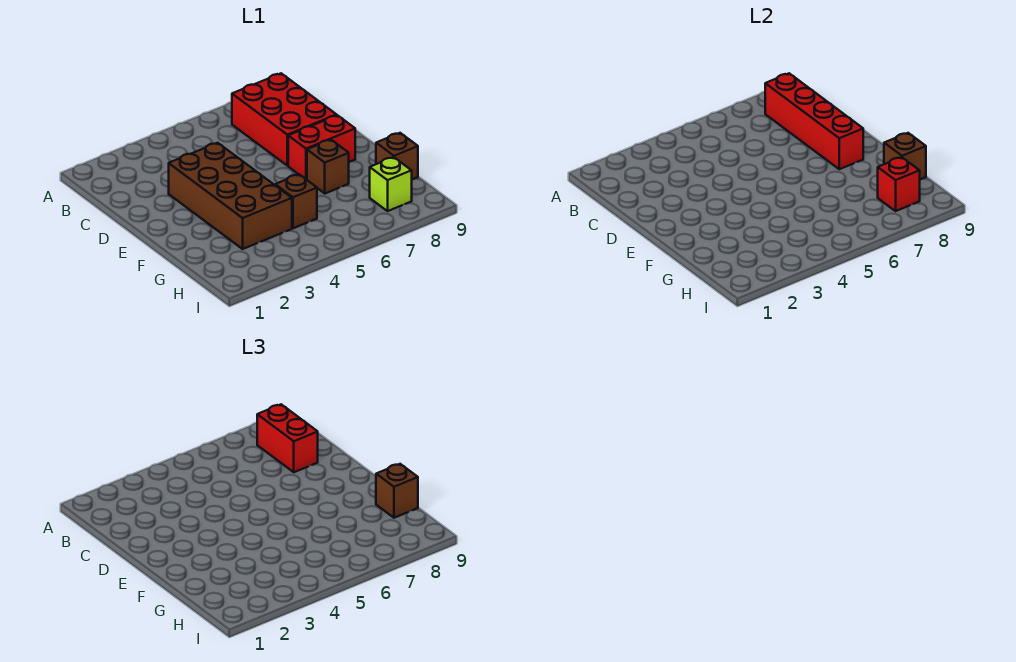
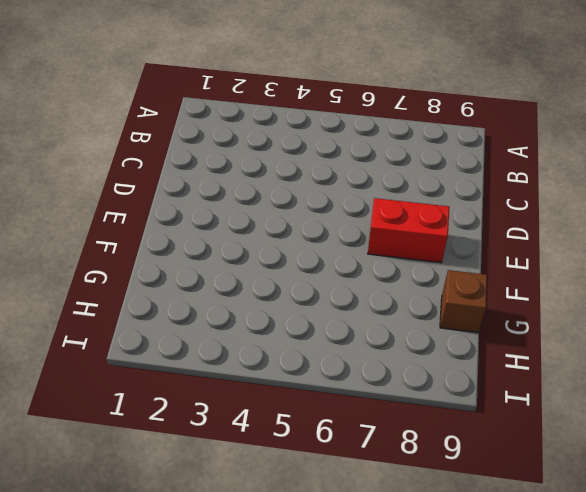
none -> red 2x3 brick [232,73,337,166]
none -> brown 2x4 brick [169,143,292,249]
none -> brown 1x1 brick [307,140,349,193]

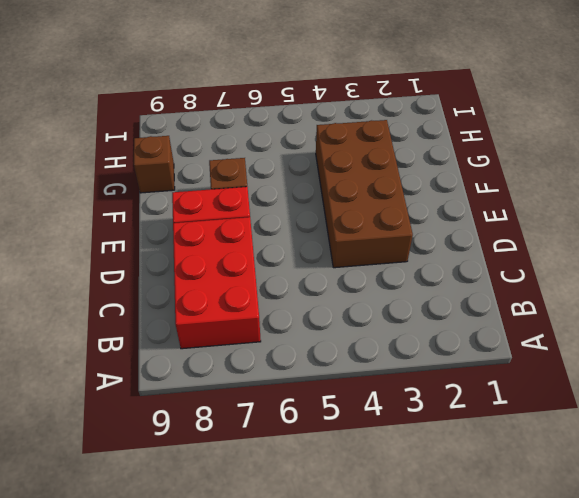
none -> brown 1x1 brick [275,174,317,228]
none -> lime 1x1 brick [370,157,412,211]
none -> red 1x4 brick [765,73,863,169]

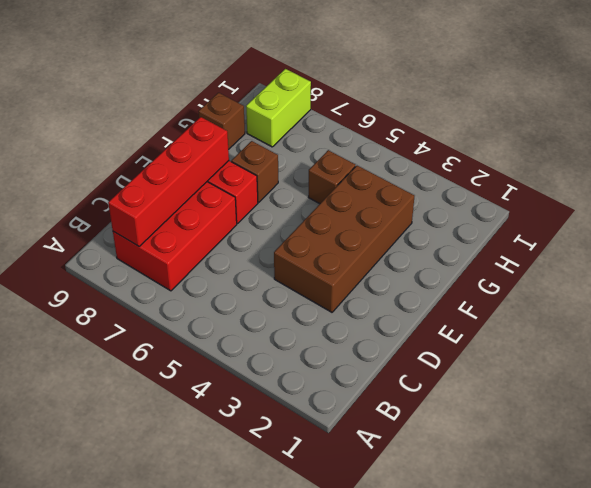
lime 1x2 brick [246,69,311,147] -> lime 1x1 brick [370,157,412,211]
none -> brown 1x1 brick [884,133,926,179]
none -> red 1x1 brick [878,157,920,211]
none -> red 1x2 brick [257,404,318,472]

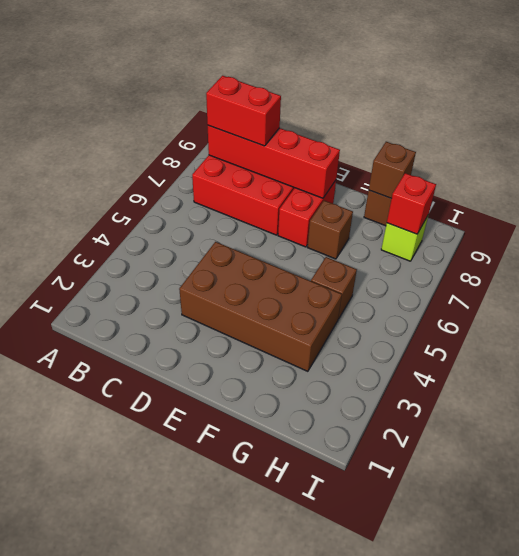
none -> brown 1x1 brick [376,464,418,518]

